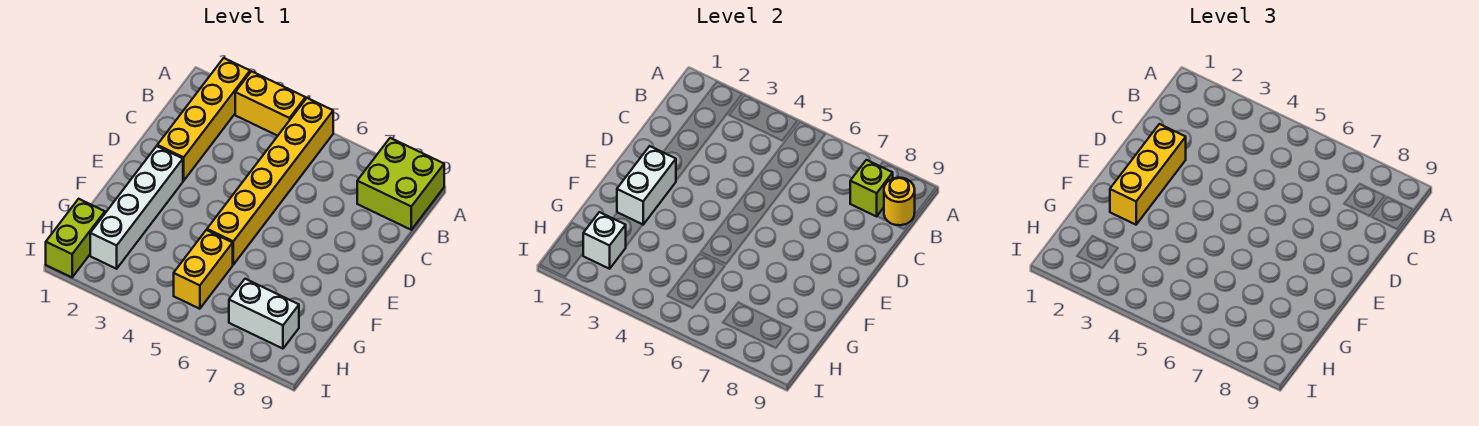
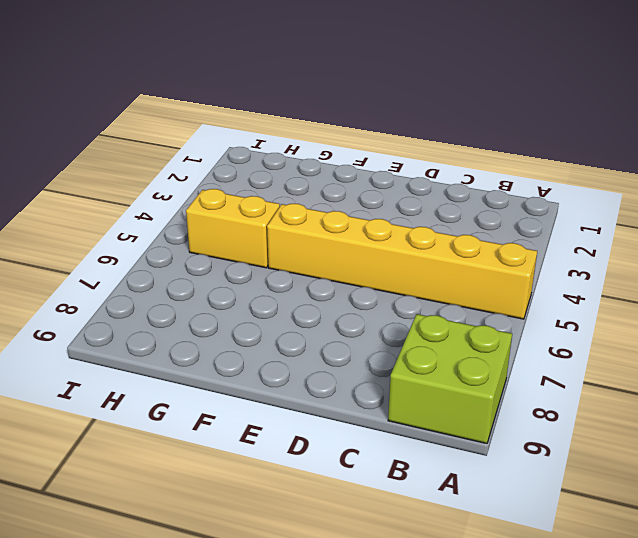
none -> yellow 1x4 brick [157,58,250,181]
none -> yellow 1x2 brick [235,71,305,136]
none -> white 1x4 brick [90,146,183,269]

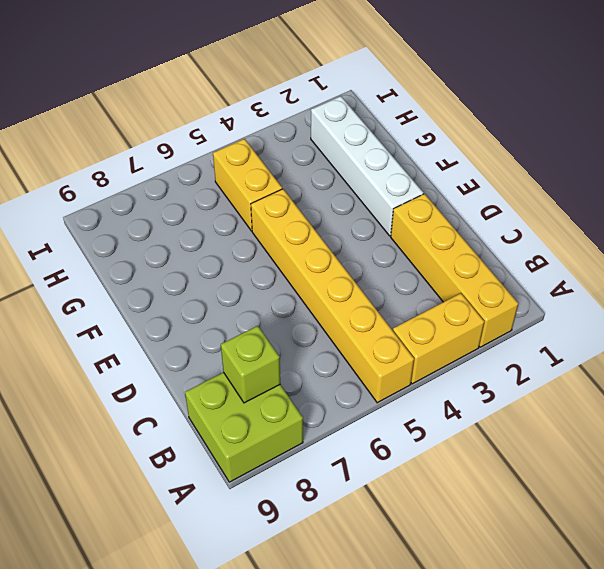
none -> lime 1x2 brick [46,199,105,277]
none -> white 1x2 brick [229,279,299,349]
none -> yellow 1x1 round brick [884,178,915,225]

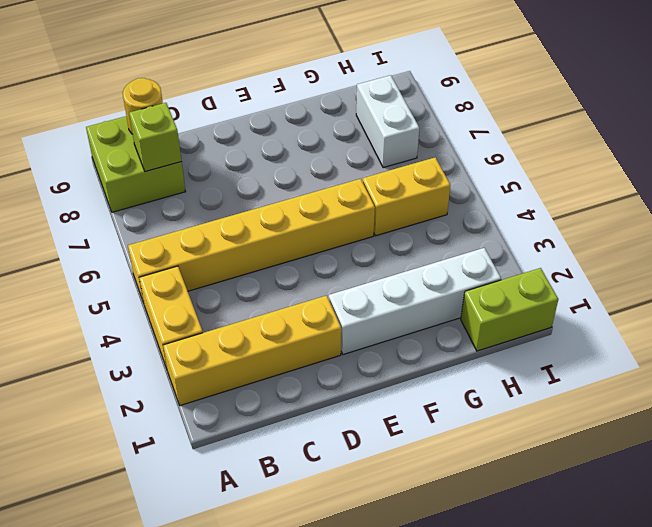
none -> white 1x2 brick [617,146,676,225]
none -> white 1x1 brick [583,212,626,269]
none -> yellow 1x3 brick [1110,124,1186,225]

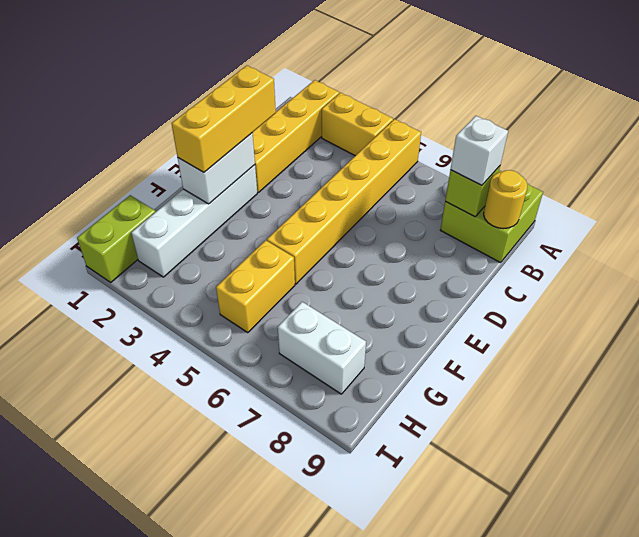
white 1x1 brick [451,116,508,185] -> white 1x1 brick moved to [583,212,626,269]

